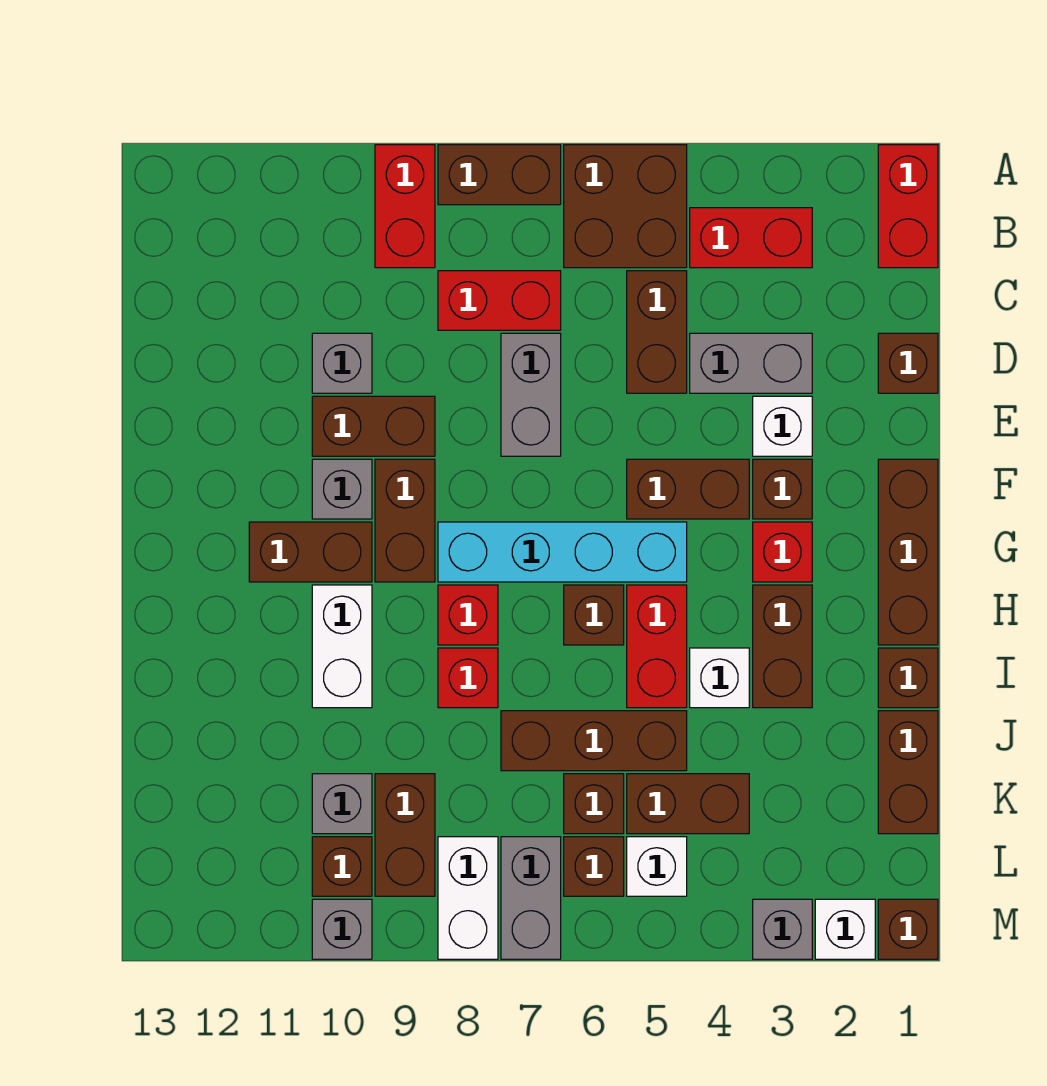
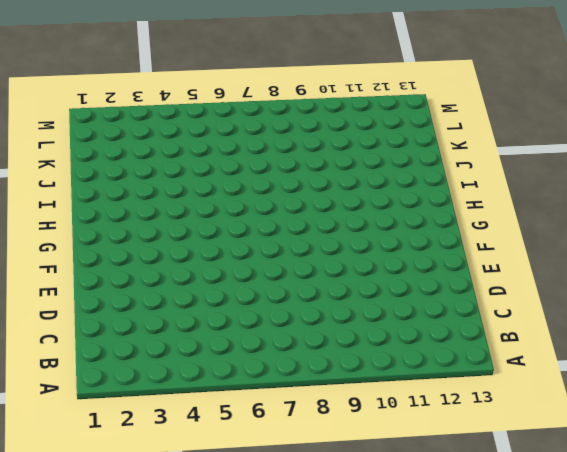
none -> red 1x2 brick [878,145,938,268]
none -> brown 2x2 brick [564,145,687,268]
none -> brown 1x2 brick [438,145,561,205]
none -> red 1x2 brick [375,145,435,268]

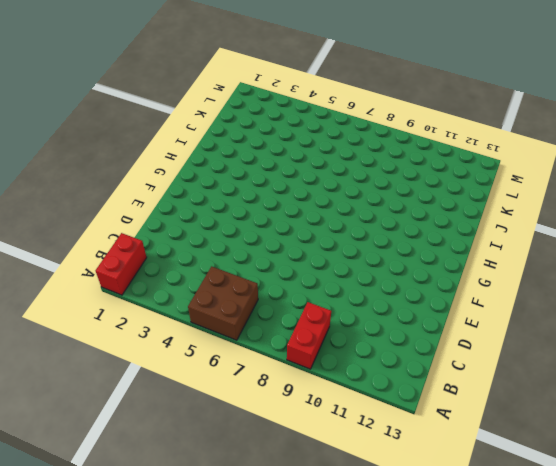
none -> brown 1x2 brick [438,145,561,205]
none -> red 1x2 brick [690,208,812,268]
none -> brown 1x2 brick [627,271,687,393]
none -> red 1x2 brick [438,271,561,330]

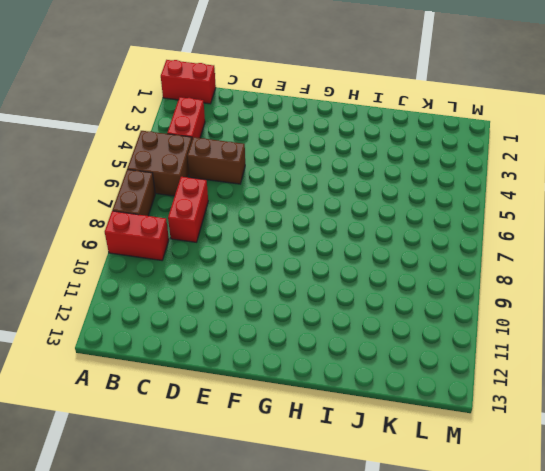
none -> brown 1x1 brick [878,333,938,393]
none -> grey 1x2 brick [690,333,812,393]
none -> grey 1x2 brick [501,333,561,456]
none -> grey 1x1 brick [312,333,372,393]

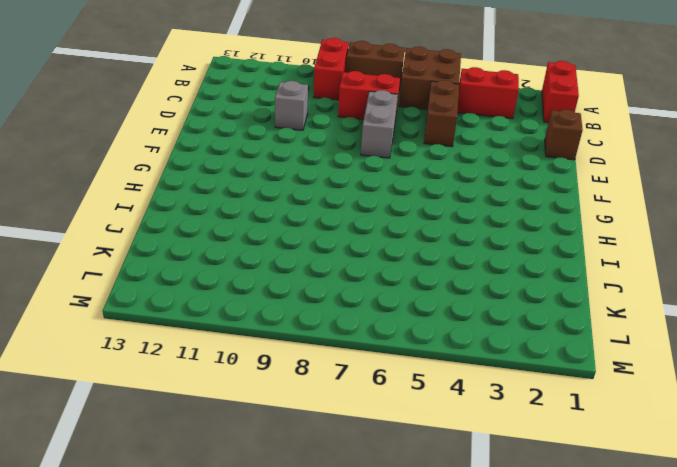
none -> grey 1x2 brick [690,333,812,393]
none -> white 1x1 brick [753,396,812,456]
none -> brown 1x2 brick [312,396,435,456]
none -> brown 1x3 brick [878,459,938,645]

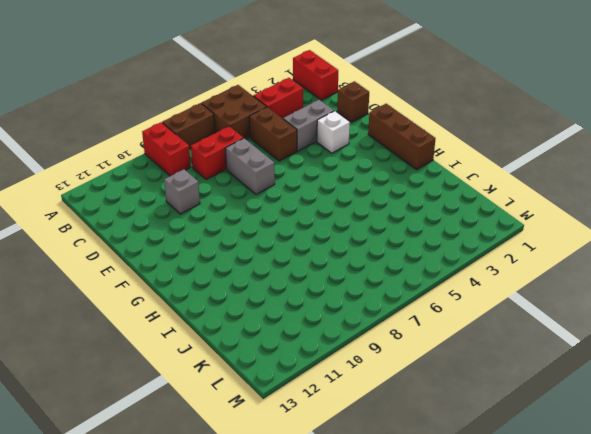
none -> brown 1x2 brick [312,396,435,456]
none -> brown 1x1 brick [753,459,812,519]
none -> brown 1x2 brick [627,459,749,519]
none -> brown 1x2 brick [375,459,435,582]

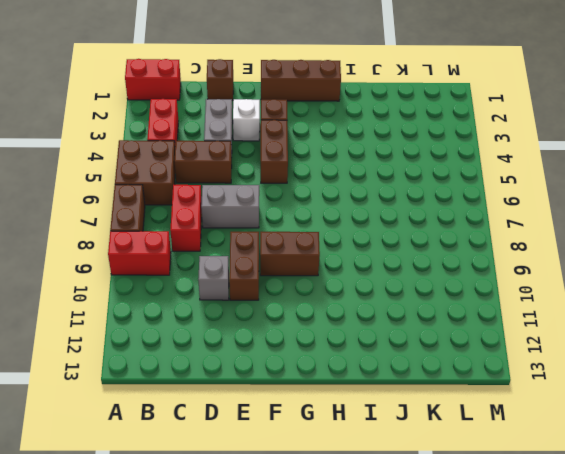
none -> grey 1x1 brick [312,459,372,519]
none -> red 1x1 brick [753,522,812,582]
none -> cyan 1x4 brick [438,522,687,582]
none -> brown 1x2 brick [249,522,372,582]

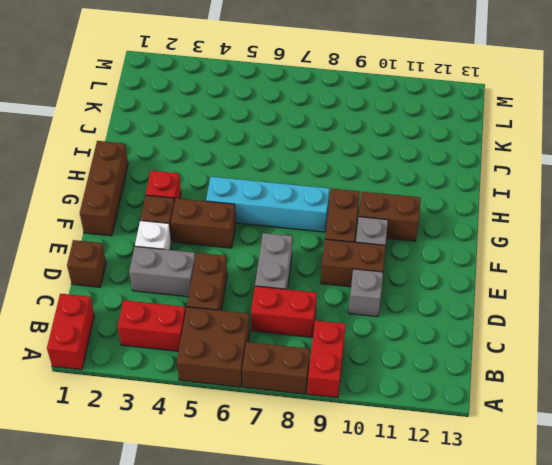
none -> brown 1x2 brick [753,585,812,708]
none -> red 1x2 brick [627,585,687,708]
none -> brown 1x1 brick [564,585,624,645]
none -> red 1x1 brick [438,585,498,645]

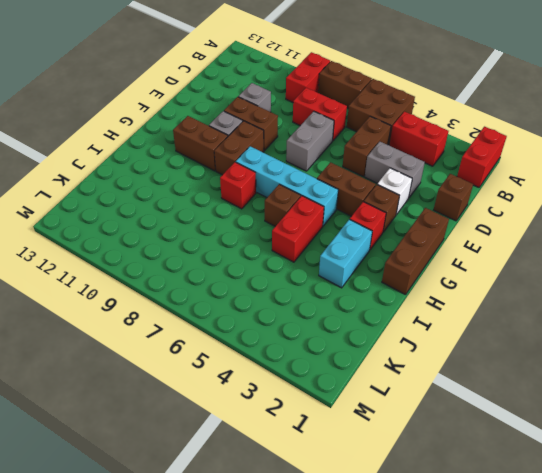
cyan 1x2 brick [319,219,372,288] -> brown 1x2 brick [753,585,812,708]
none -> white 1x2 brick [312,585,372,708]
none -> brown 1x1 brick [878,648,938,708]
none -> white 1x1 brick [690,648,749,708]
none -> red 1x1 brick [438,648,498,708]

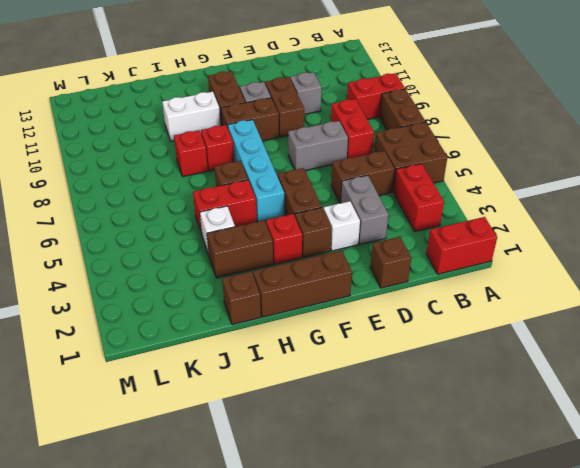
none -> brown 1x2 brick [878,711,938,834]
none -> brown 1x3 brick [501,711,687,771]
none -> brown 1x2 brick [627,774,749,834]
none -> brown 1x1 brick [564,774,624,834]

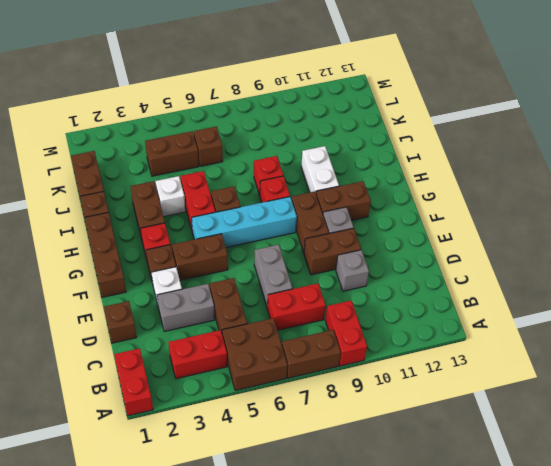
none -> brown 1x3 brick [501,711,687,771]
none -> brown 1x2 brick [375,774,435,896]
none -> grey 1x1 brick [312,774,372,834]
none -> white 1x1 brick [627,837,687,896]

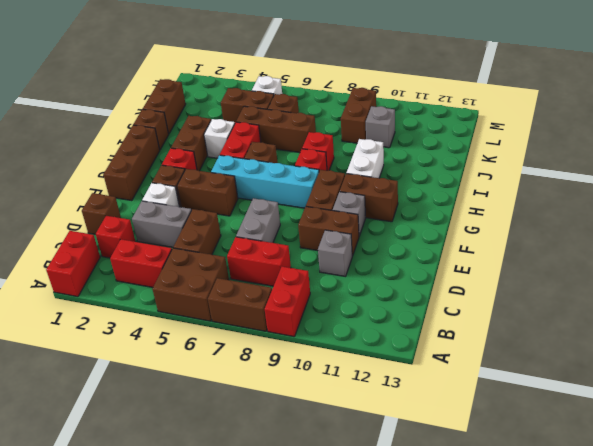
red 1x1 brick [96,216,136,258] -> none
none -> brown 1x1 brick [564,837,624,896]
none -> grey 1x2 brick [501,837,561,959]
none -> white 1x2 brick [438,837,498,959]
none -> brown 1x1 brick [312,837,372,896]

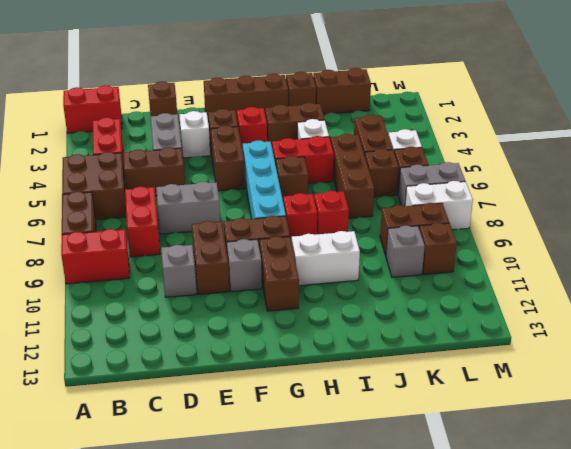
none -> brown 1x1 brick [878,899,938,959]
none -> white 1x1 brick [815,899,875,959]
none -> grey 1x1 brick [753,899,812,959]
none -> grey 1x1 brick [312,899,372,959]

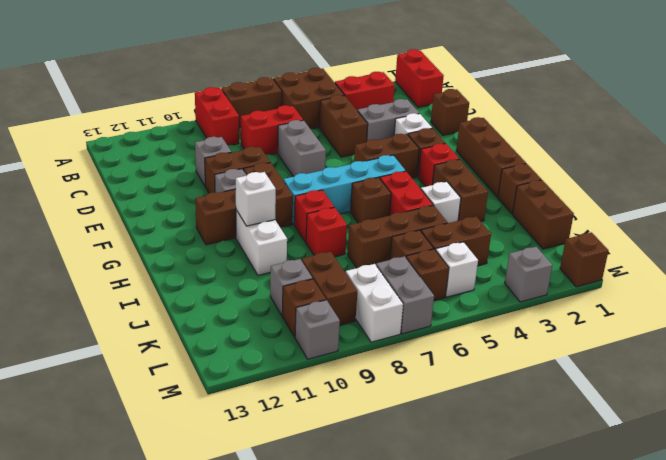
white 1x1 brick [236,172,276,226] -> white 1x1 brick moved to [815,899,875,959]

